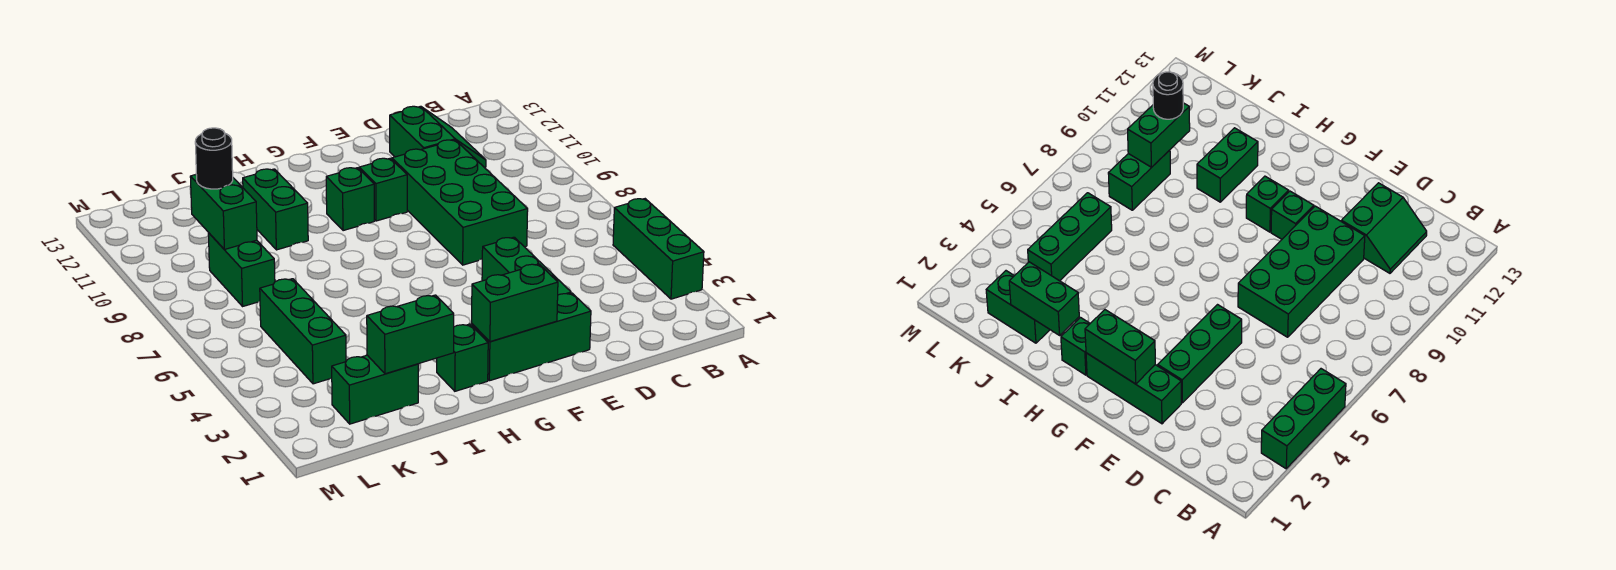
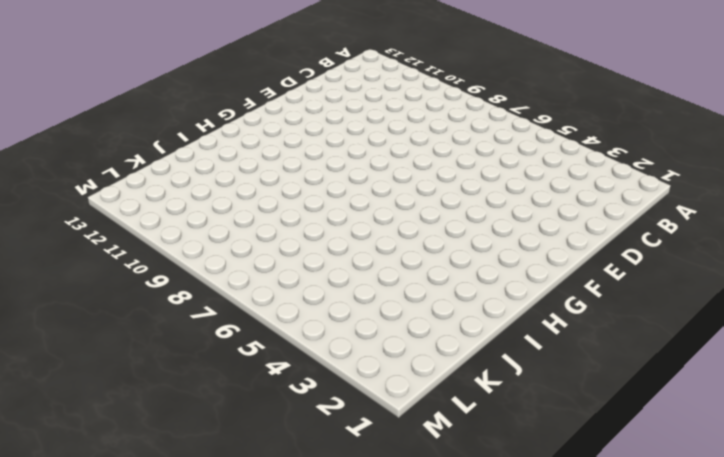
none -> green 1x3 brick [613,199,704,299]
none -> green 2x2 slope [390,106,486,167]
none -> green 2x4 brick [392,140,528,265]

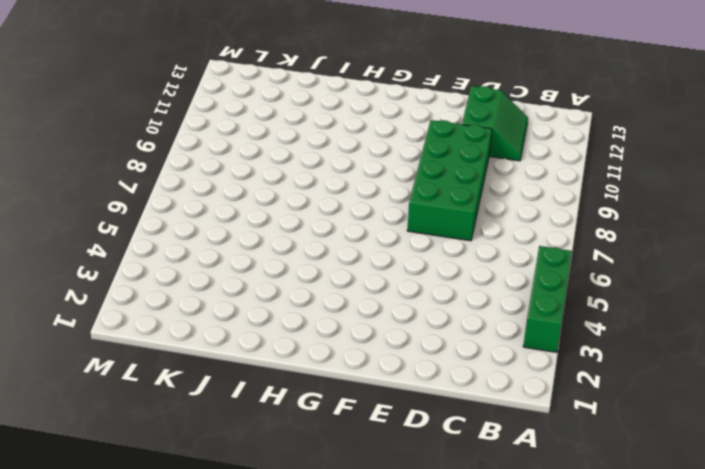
none -> green 1x3 brick [472,293,591,381]
none -> green 1x3 brick [482,237,571,295]
none -> green 1x1 brick [359,158,407,221]

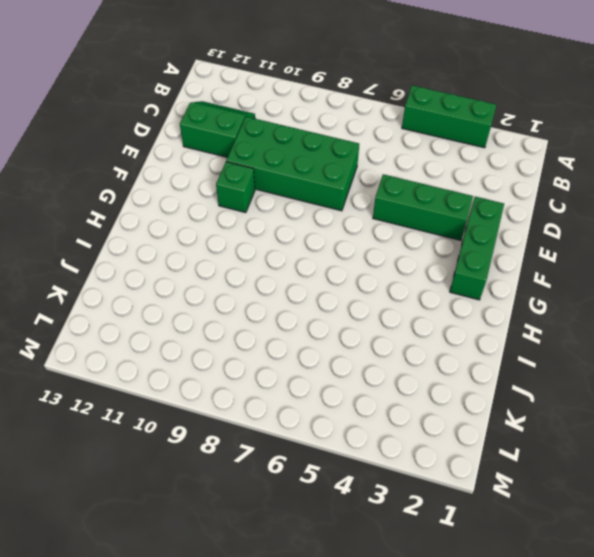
none -> green 1x1 brick [326,168,374,231]
none -> green 1x1 brick [437,324,488,391]
none -> green 1x2 brick [243,169,308,250]

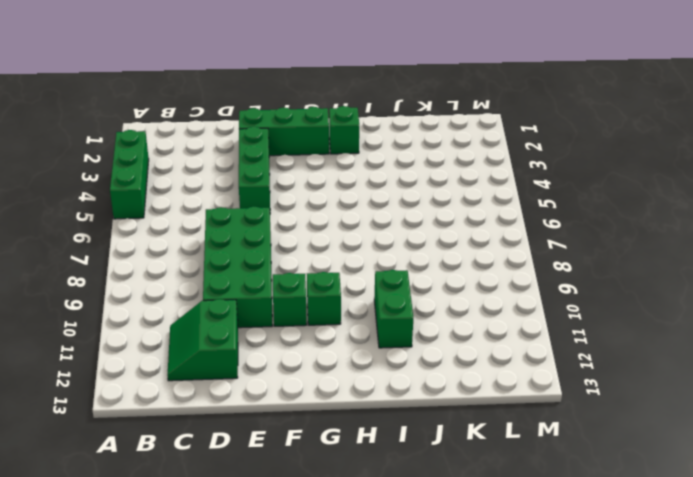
none -> green 1x2 brick [332,355,418,424]
none -> green 1x3 brick [260,279,346,384]
none -> green 1x2 brick [208,233,275,306]

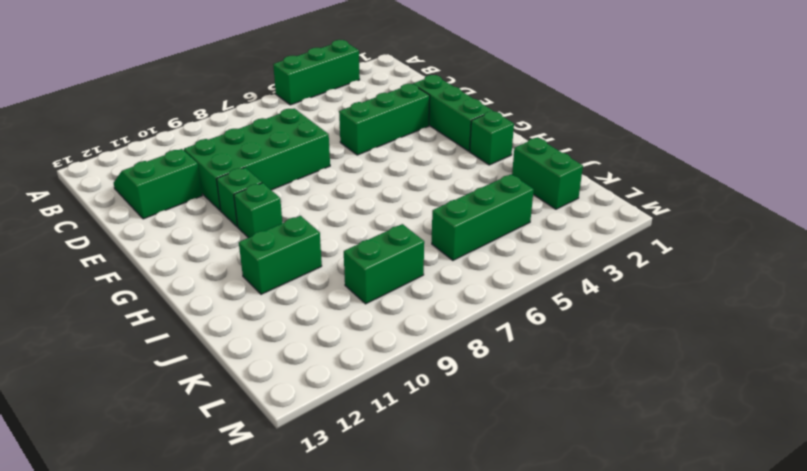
none -> green 1x2 brick [472,264,558,342]
none -> green 1x2 brick [367,295,454,374]
none -> green 1x2 brick [190,175,257,249]

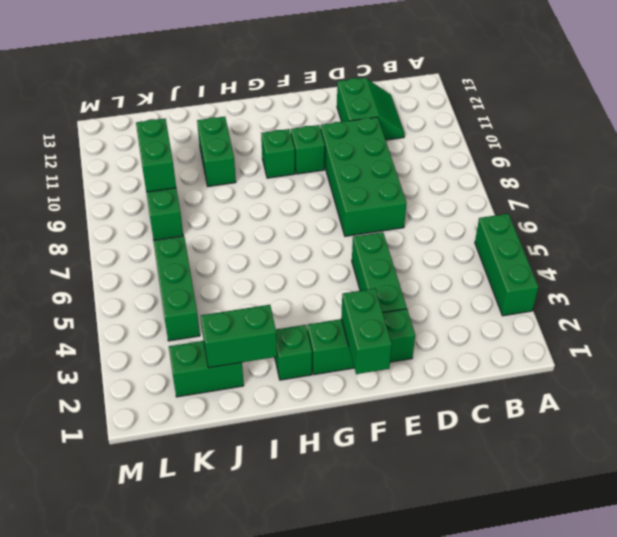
green 1x2 brick [341,288,392,374] -> green 1x2 brick turned to [472,264,558,342]
none -> black 1x1 round brick [195,128,233,189]

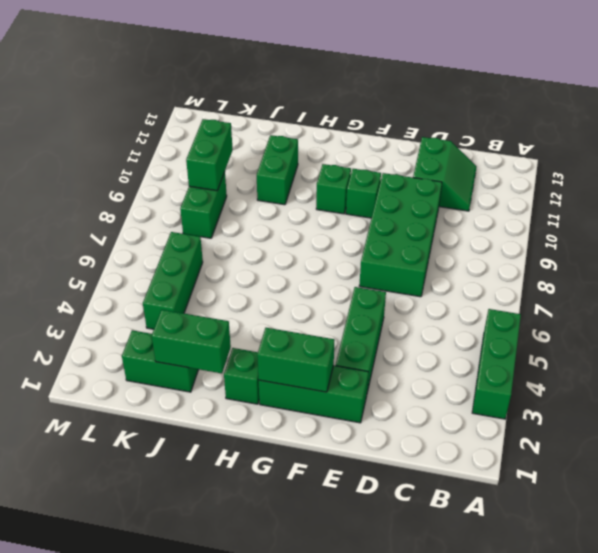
none -> black 1x1 round brick [195,128,233,189]

